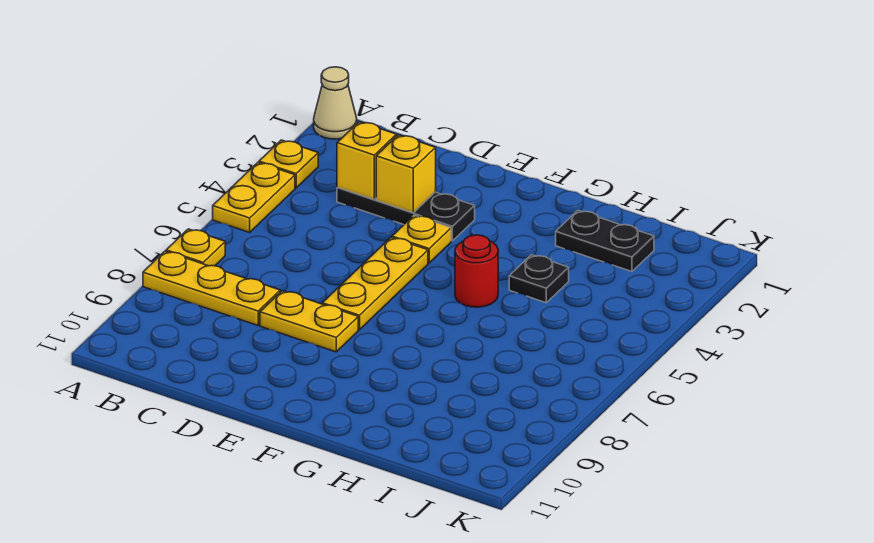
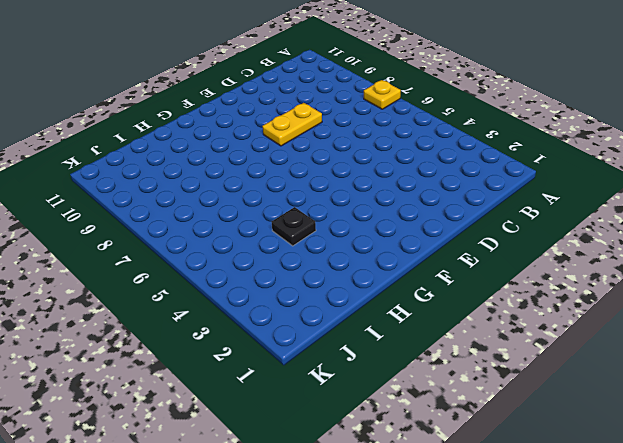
none -> tan 1x1 cone [314,67,357,139]
none -> yellow 1x1 plate [259,140,318,188]
none -> yellow 1x2 plate [213,162,295,232]

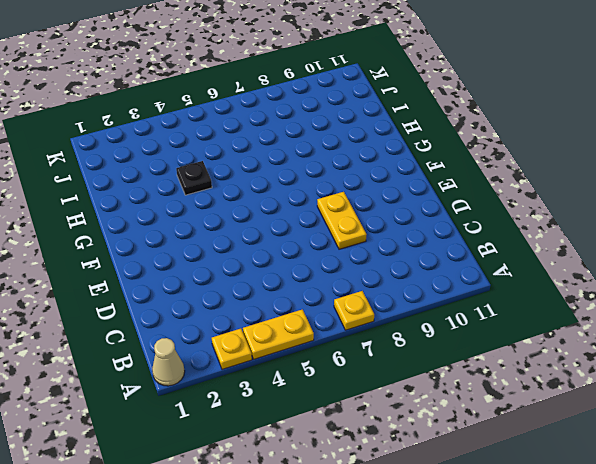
none -> yellow 1x3 plate [143,251,280,325]
none -> black 1x3 plate [337,187,475,241]
none -> yellow 1x1 plate [392,215,451,263]

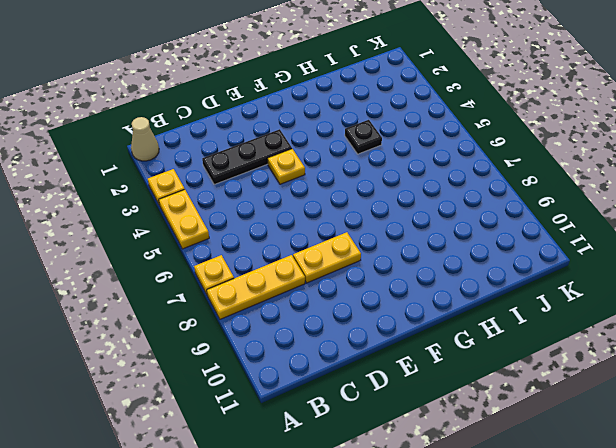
none -> yellow 1x3 plate [322,237,428,330]
none -> red 1x1 round brick [455,235,498,307]
none -> black 1x2 plate [556,210,654,271]

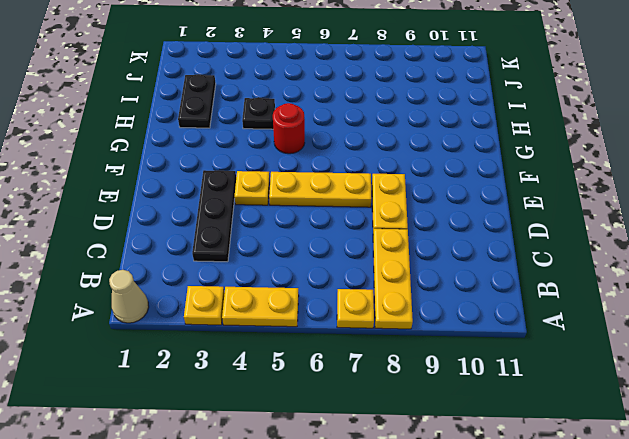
none -> yellow 1x1 brick [337,122,396,199]
none -> yellow 1x1 brick [376,135,436,213]

